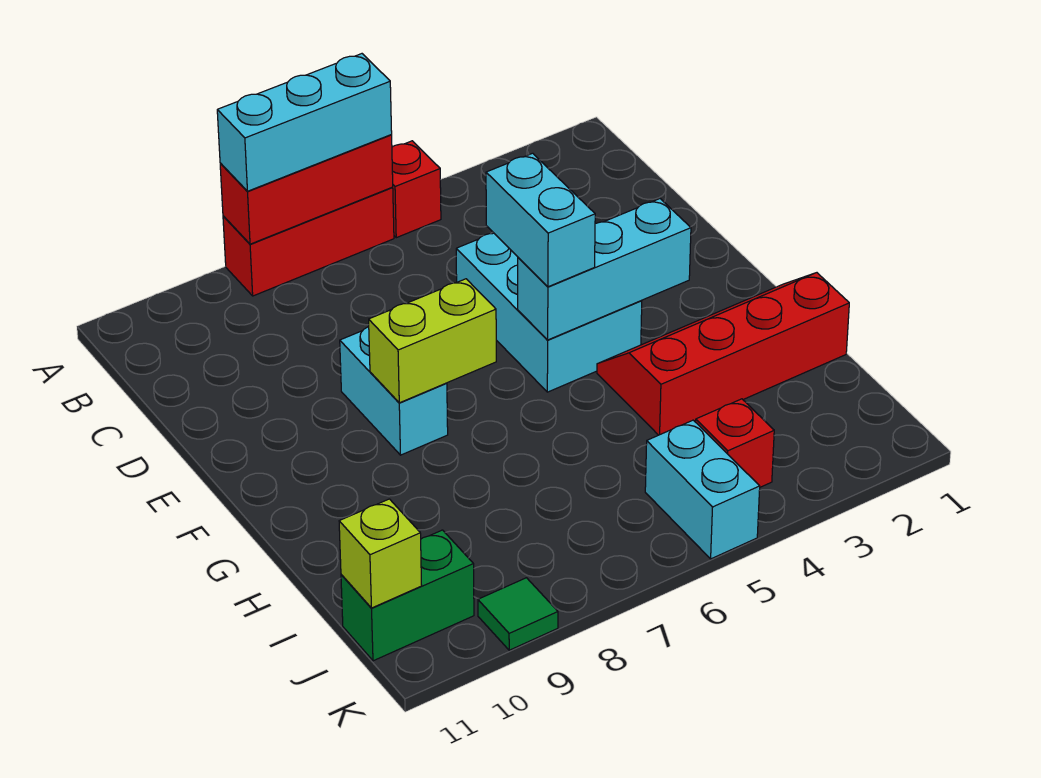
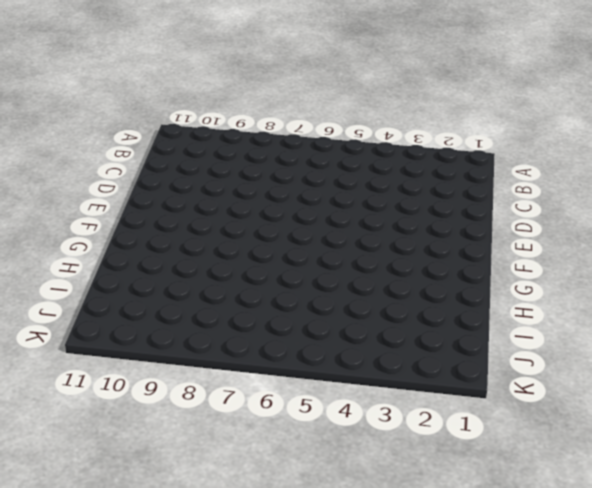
none -> red 1x1 brick [392,141,441,238]
none -> red 1x3 brick [223,188,394,296]
none -> cyan 2x3 brick [456,233,642,392]

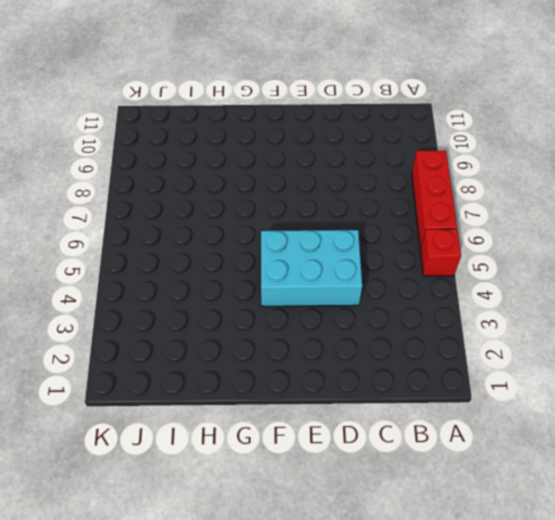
none -> cyan 1x2 brick [340,327,448,455]
none -> red 2x4 slope [597,273,849,435]
none -> red 1x1 brick [696,399,774,487]

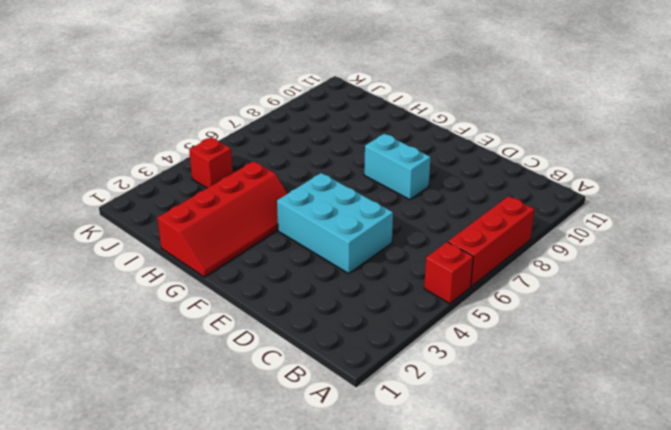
none -> cyan 1x2 brick [645,420,760,559]
none -> green 1x2 brick [341,530,474,661]
none -> green 1x1 tile [478,578,558,650]

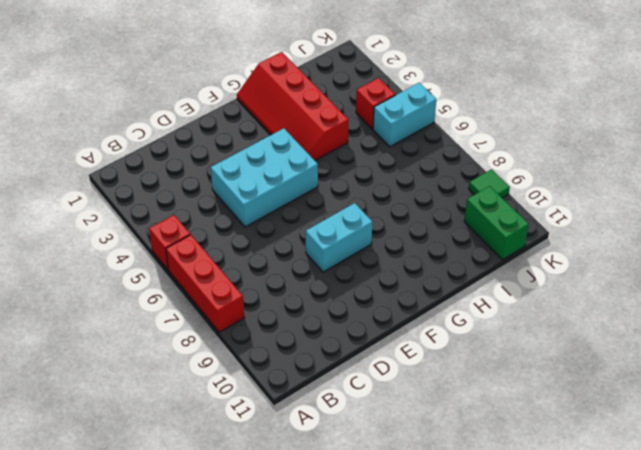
none -> red 1x3 brick [220,135,393,244]
none -> cyan 1x3 brick [518,199,691,340]
none -> lime 1x2 brick [369,279,496,403]

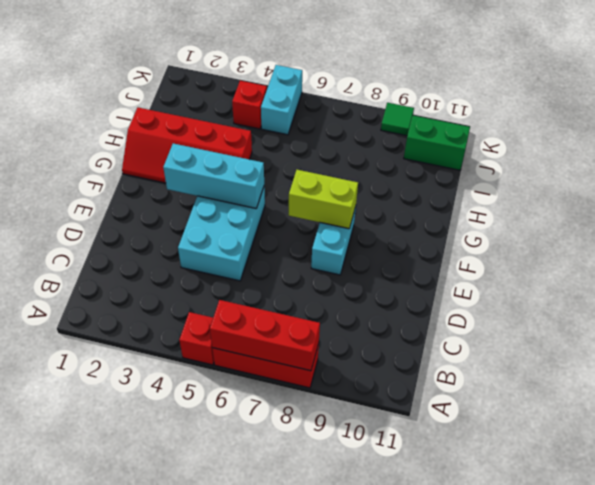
none -> lime 1x1 brick [339,499,422,608]
none -> cyan 1x3 brick [217,54,392,191]
none -> cyan 1x2 brick [486,153,595,287]

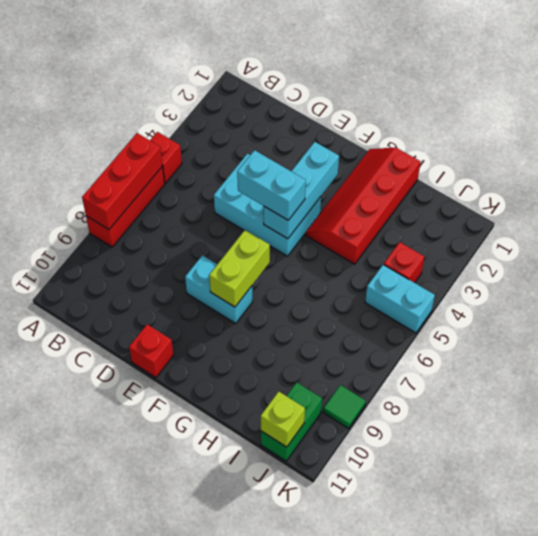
red 1x1 brick [129,324,174,378] -> none
none -> cyan 1x3 brick [217,54,392,191]

